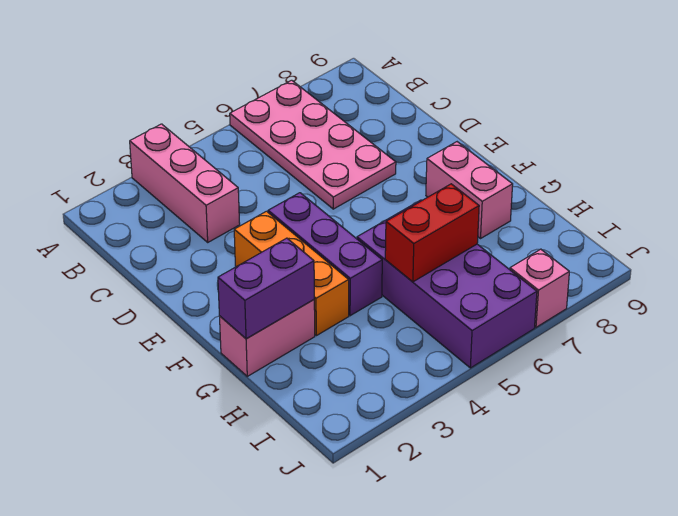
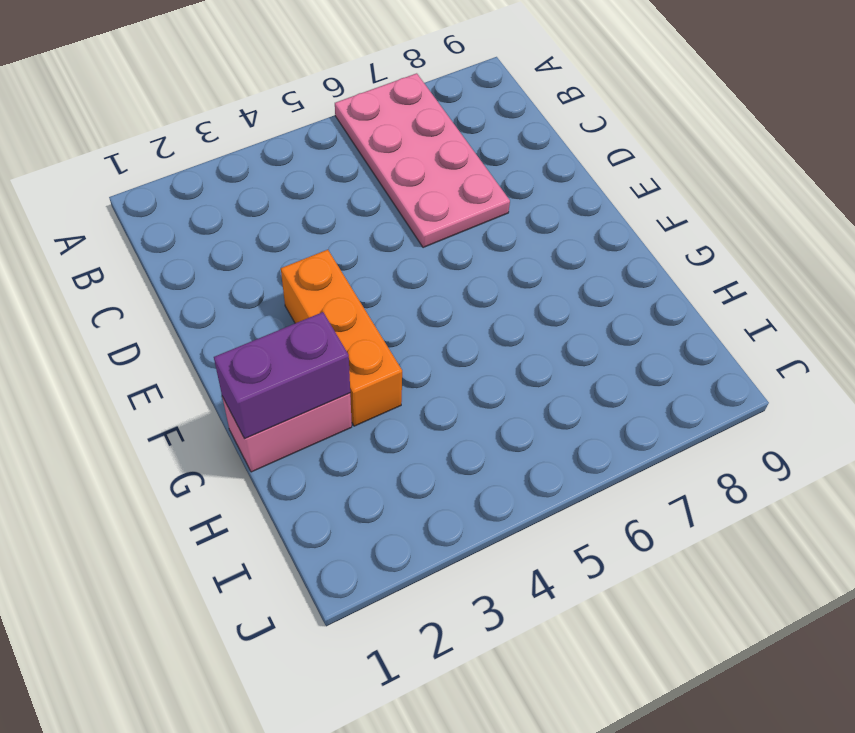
none -> pink 1x3 brick [130,124,240,242]
none -> purple 1x3 brick [268,193,382,316]

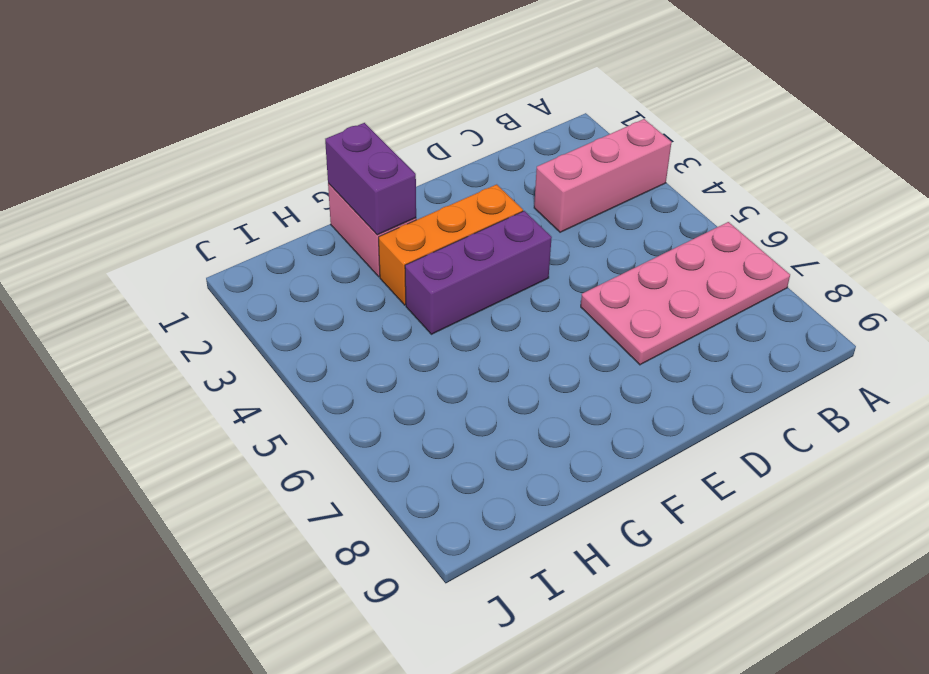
none -> pink 1x2 brick [426,142,513,238]
none -> purple 2x4 brick [357,200,537,368]

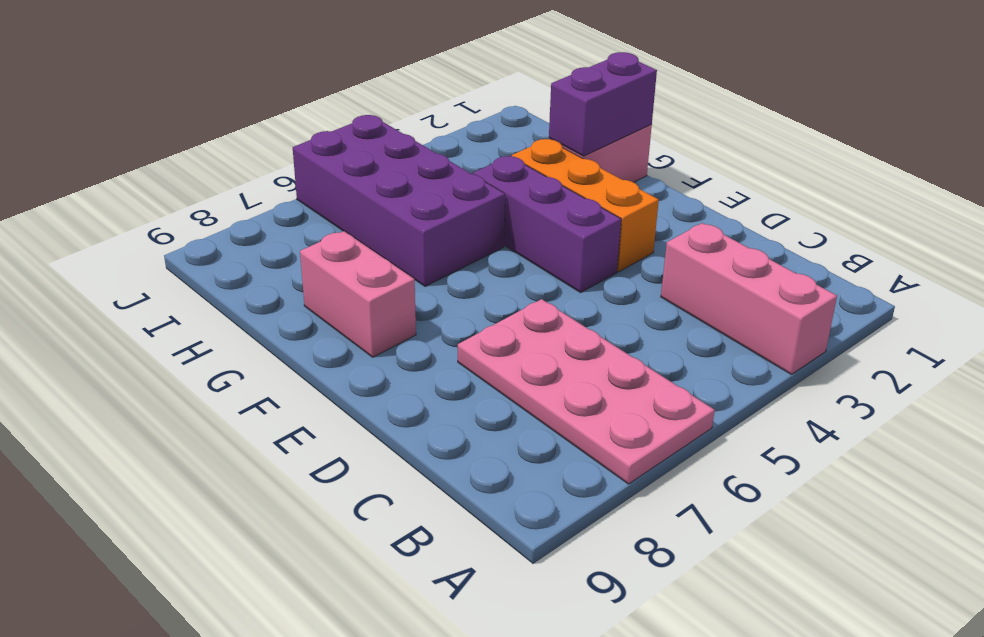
none -> pink 1x1 brick [510,249,569,327]
none -> red 1x2 brick [385,184,479,282]

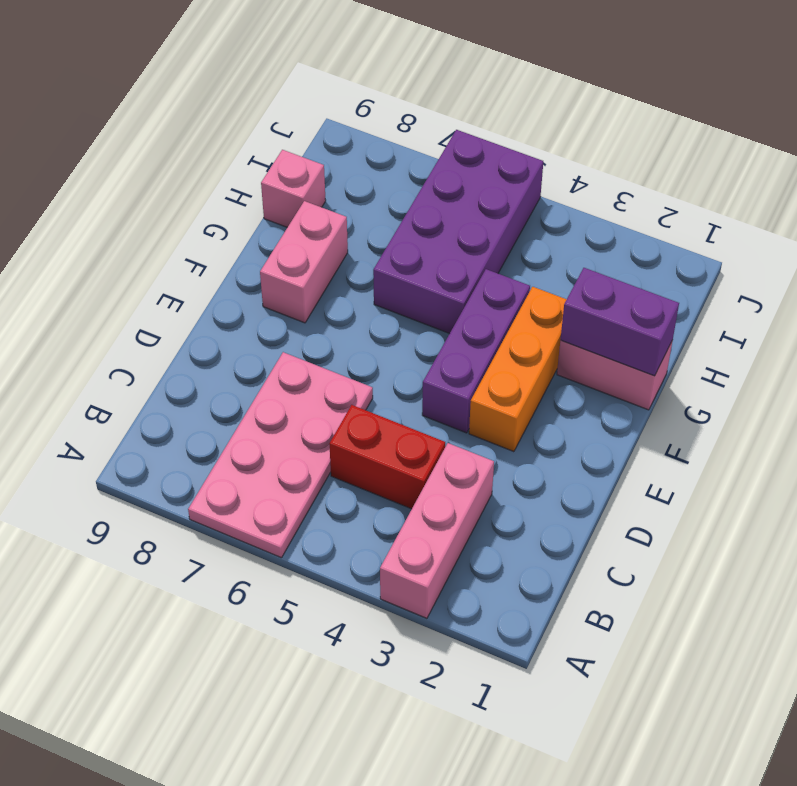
red 1x2 brick [329,405,445,509] -> red 1x2 brick moved to [385,184,479,282]
pink 1x1 brick [261,150,326,227] -> pink 1x1 brick moved to [510,249,569,327]

